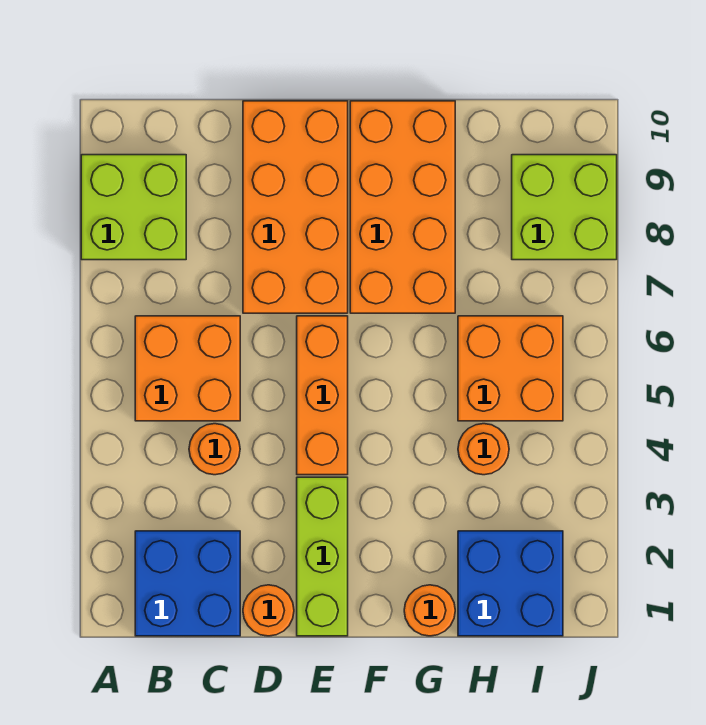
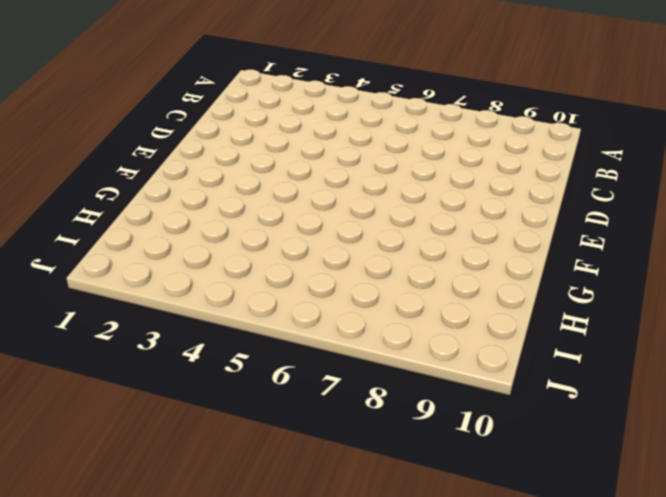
none -> lime 2x2 brick [81,155,186,260]
none -> blue 2x2 brick [135,531,240,636]
none -> orange 2x2 brick [135,316,240,421]

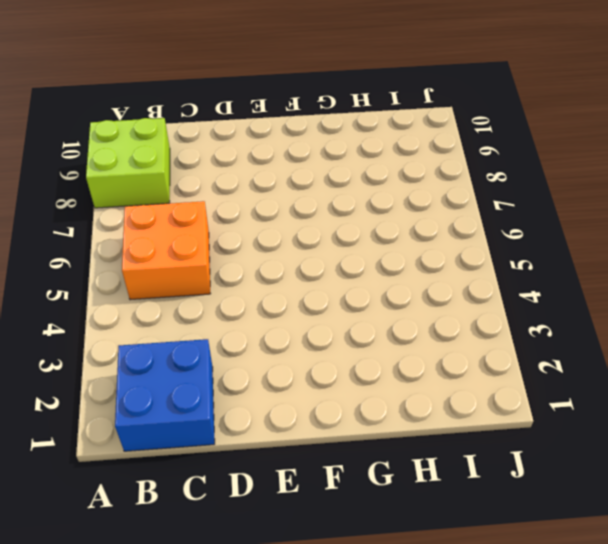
none -> orange 1x1 round brick [189,424,240,475]
none -> orange 1x1 round brick [243,585,294,636]
none -> orange 2x4 brick [243,101,348,313]

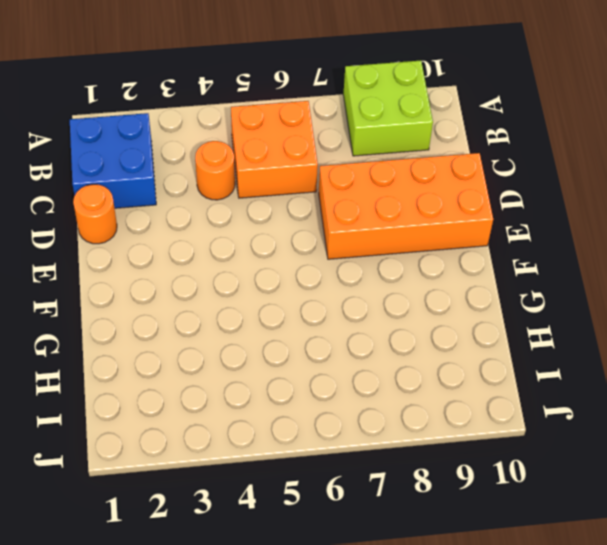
none -> lime 1x3 brick [297,477,348,636]
none -> orange 1x3 brick [297,316,348,475]
none -> orange 2x4 brick [350,101,455,313]

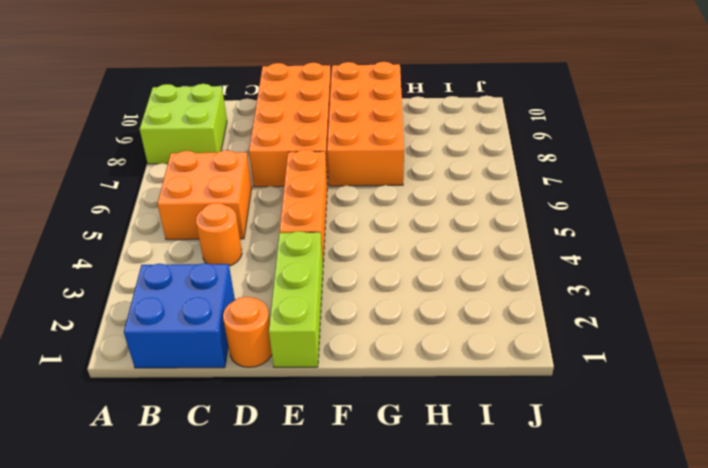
none -> orange 1x1 round brick [404,585,455,636]
none -> blue 2x2 brick [458,531,563,636]
none -> orange 1x1 round brick [458,424,509,475]

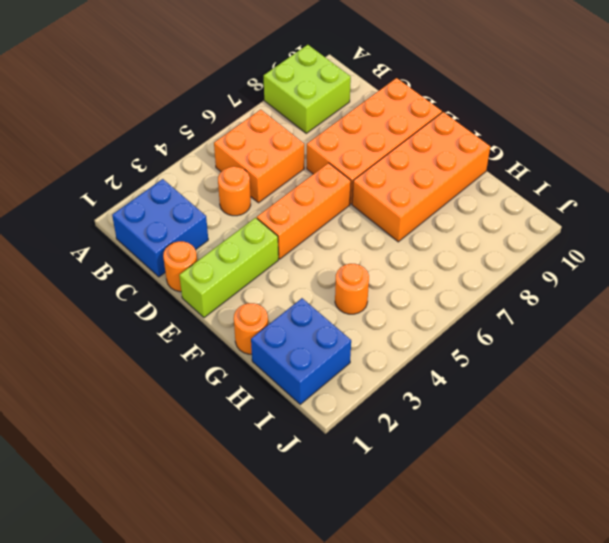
none -> orange 2x2 brick [458,316,563,421]
none -> lime 2x2 brick [512,155,617,260]

